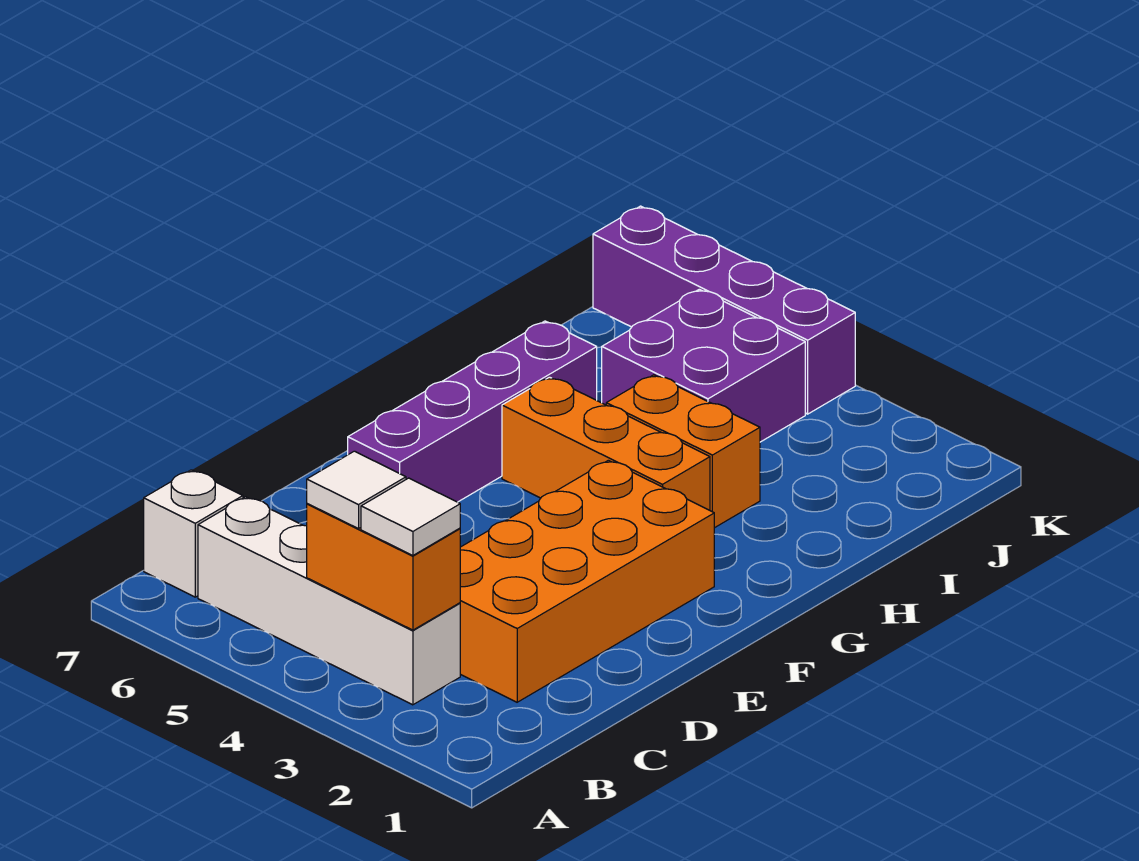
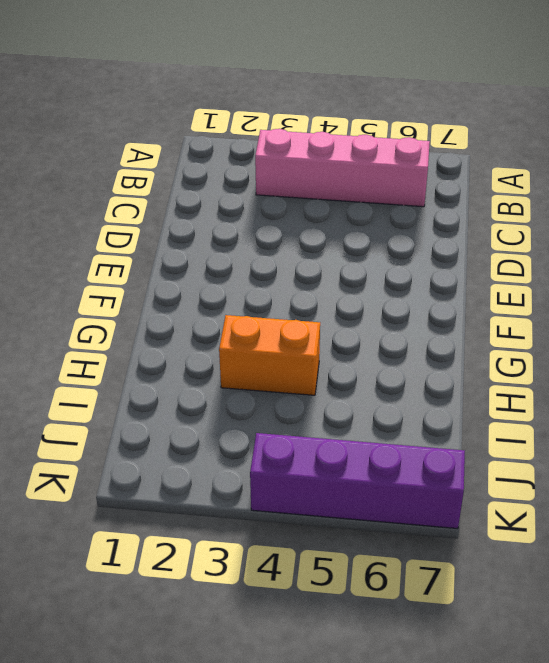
pink 1x4 brick [255,129,430,207] -> white 1x4 brick [198,497,460,705]
none -> white 1x1 brick [144,470,243,597]
none -> orange 2x4 brick [460,460,714,702]

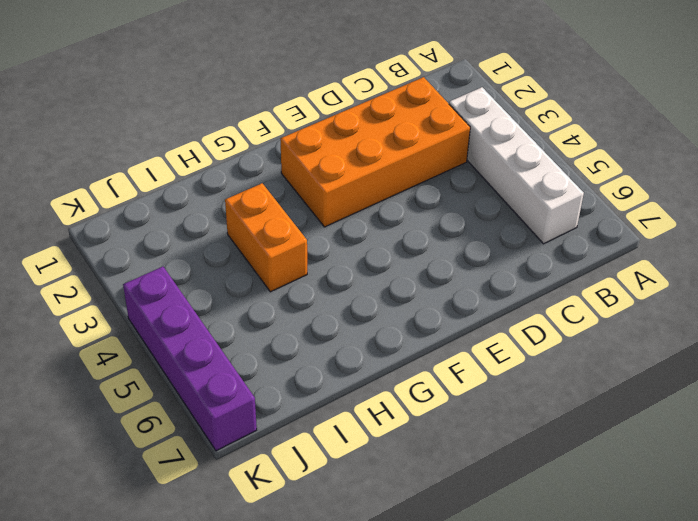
none -> white 1x1 brick [144,470,243,597]
none -> purple 1x4 brick [348,321,597,502]

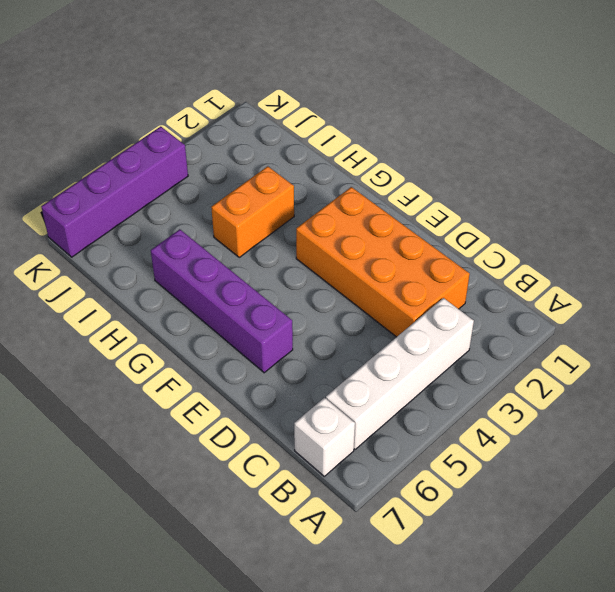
none -> orange 1x3 brick [502,377,710,510]
none -> purple 2x2 brick [602,289,805,442]

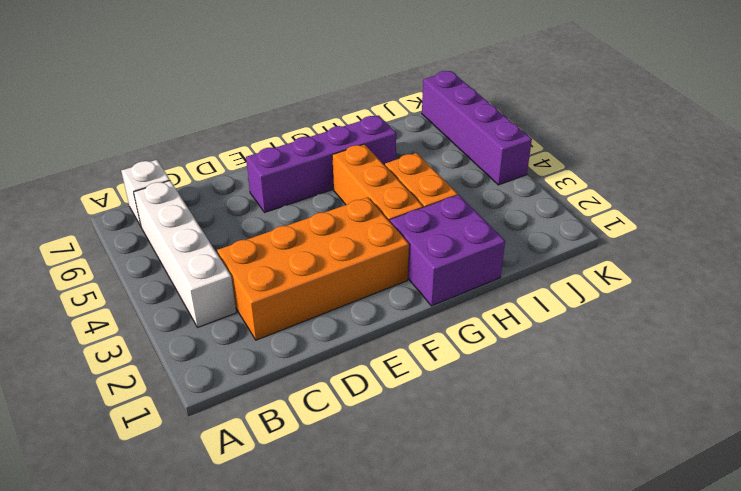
purple 2x2 brick [390,195,505,306] -> purple 2x2 brick moved to [602,289,805,442]
none -> orange 1x2 brick [307,504,460,630]
none -> white 1x1 tile [361,478,460,556]

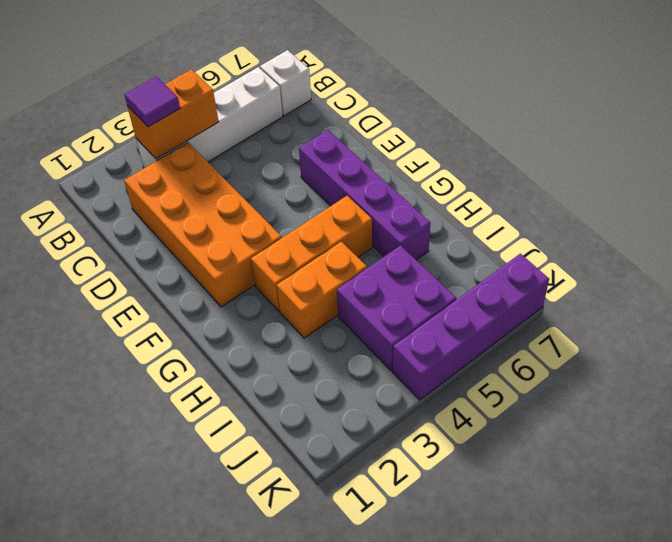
purple 1x1 tile [124,76,180,127] -> white 1x1 tile [361,478,460,556]
none -> white 1x1 tile [307,451,406,529]

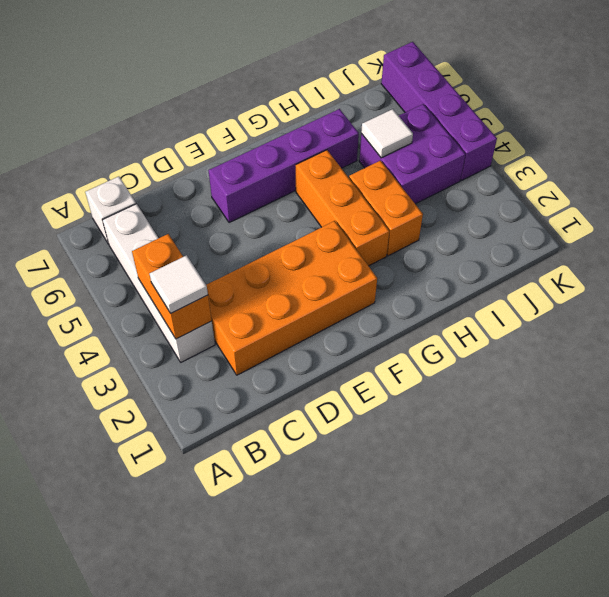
white 1x1 tile [361,109,413,158] -> white 1x1 tile moved to [307,451,406,529]

